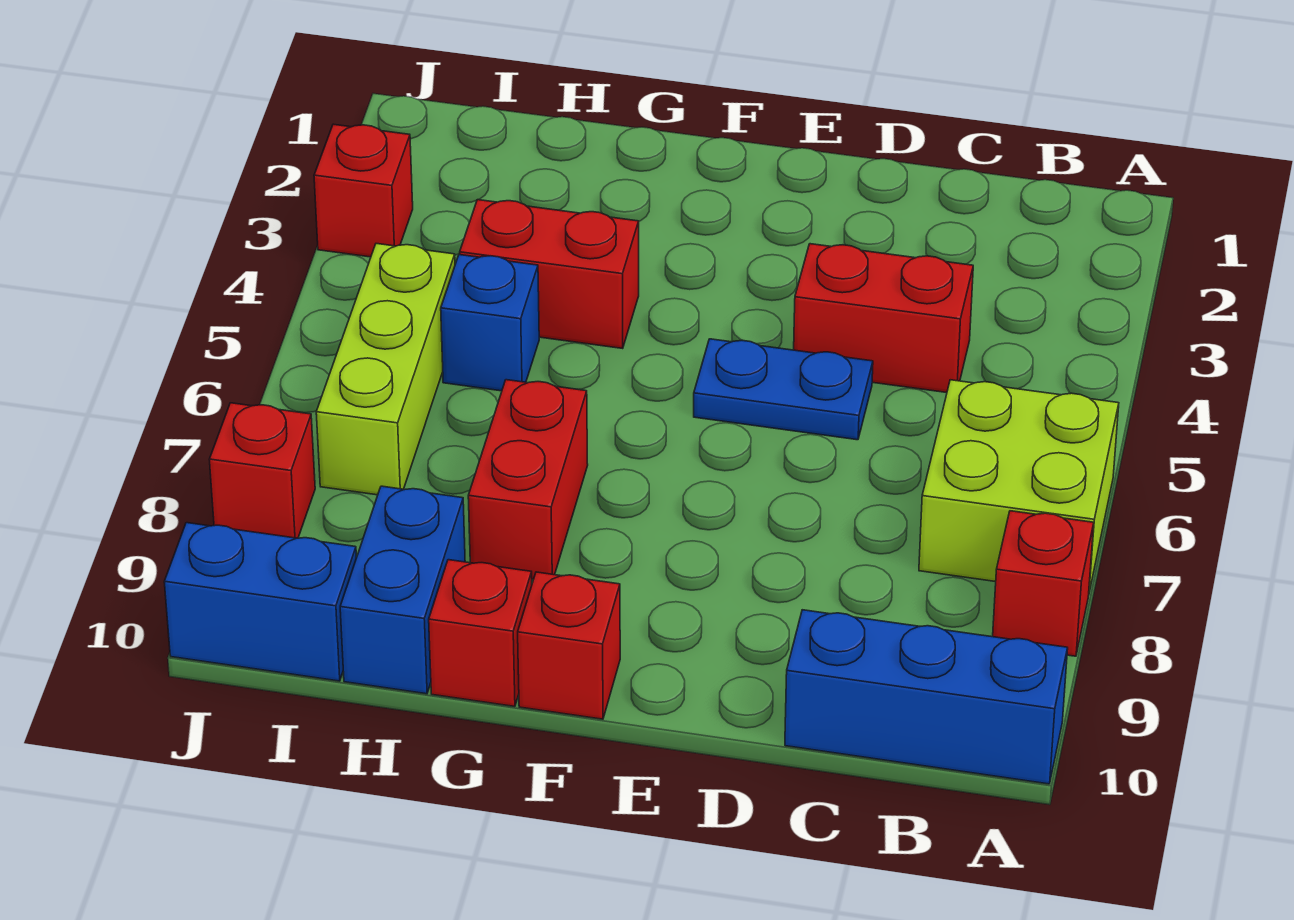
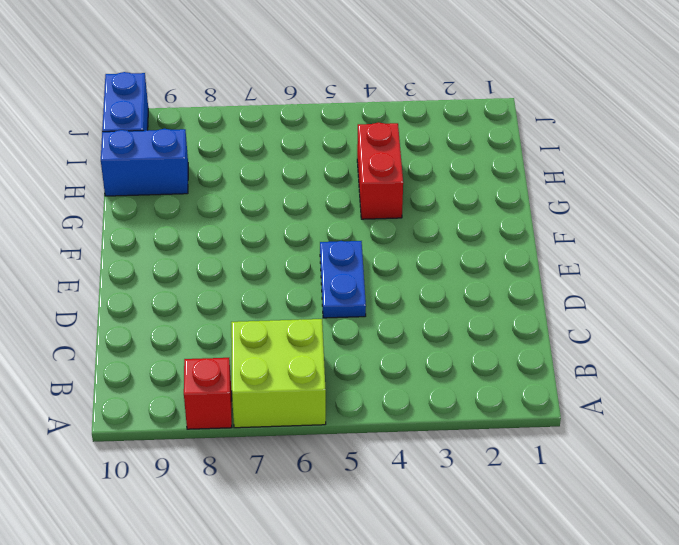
none -> blue 1x3 brick [785,610,1068,784]
none -> red 1x2 brick [794,244,973,393]
none -> red 1x1 brick [518,572,620,719]

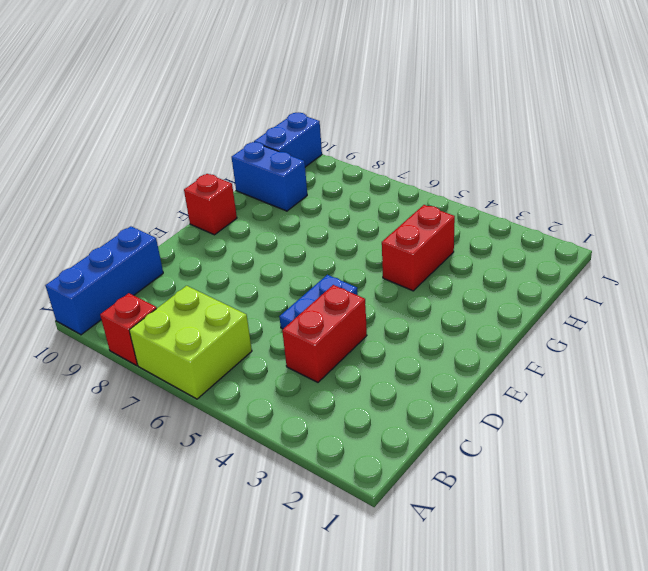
none -> red 1x2 brick [468,380,588,579]
none -> red 1x1 brick [429,560,532,706]
none -> blue 1x1 brick [441,255,539,391]

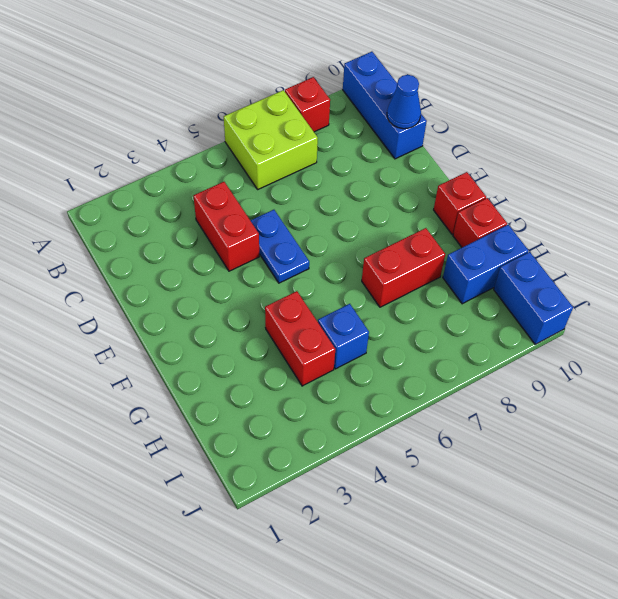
blue 1x1 cone [387,75,421,129] -> none
none -> lime 1x3 brick [316,244,455,495]
none -> red 1x1 brick [314,124,413,257]
none -> red 1x1 brick [209,403,315,538]

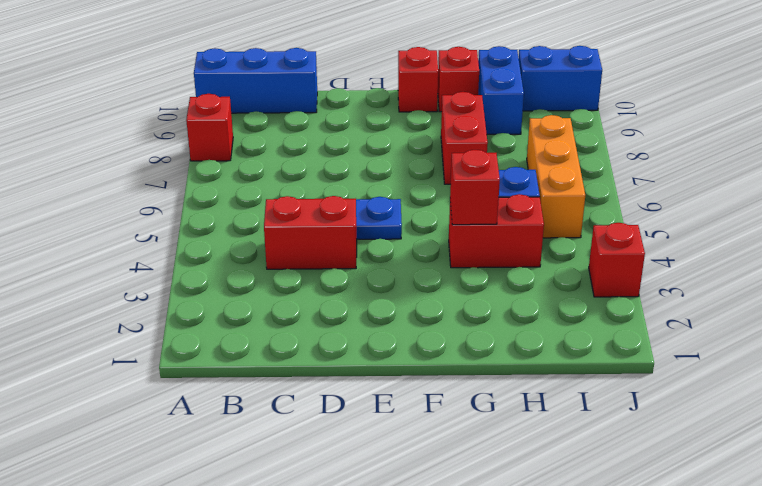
red 1x1 brick [450,150,500,225] -> red 1x1 brick moved to [209,403,315,538]
orange 1x3 brick [527,115,585,238] -> lime 1x3 brick [316,244,455,495]
none -> lime 2x2 brick [919,380,1119,592]

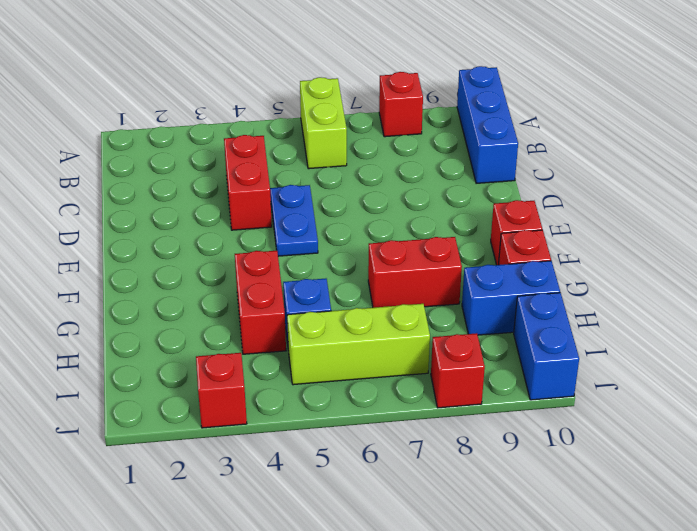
lime 1x2 brick [300,77,347,169] -> lime 2x2 brick [919,380,1119,592]

